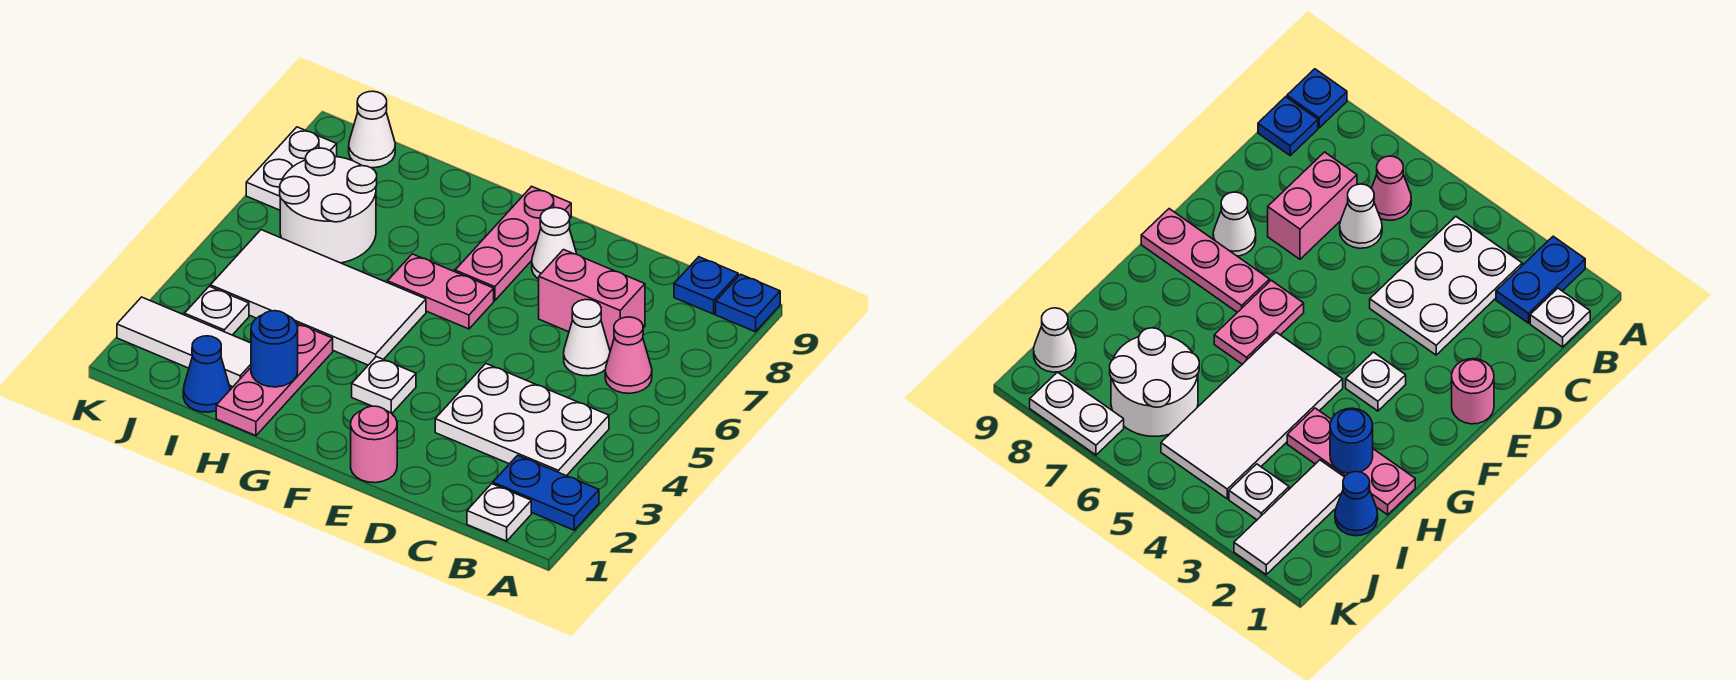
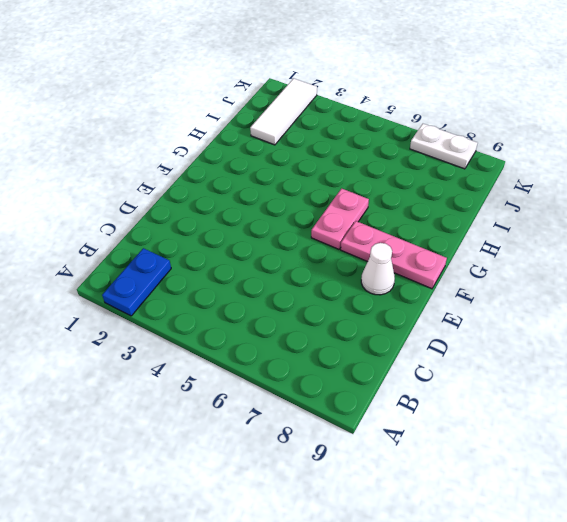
none -> blue 1x1 plate [716,274,780,332]
none -> white 1x1 plate [467,484,531,541]
none -> white 2x3 plate [435,364,609,476]

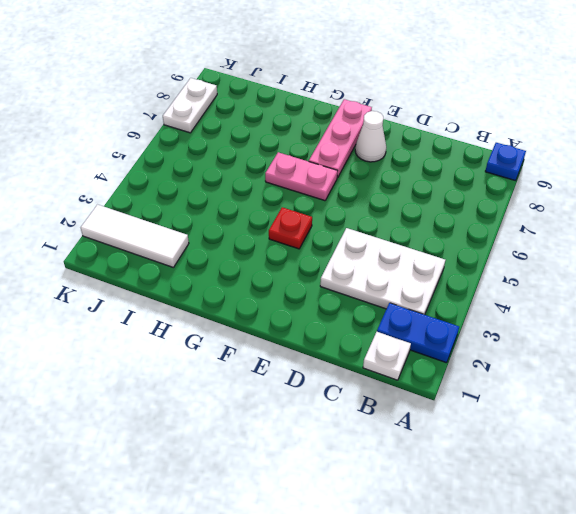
red 1x1 plate [269,207,312,249] -> none
none -> pink 1x1 cone [605,317,652,393]
none -> blue 1x1 plate [674,257,738,314]
none -> white 1x1 cone [564,300,610,376]

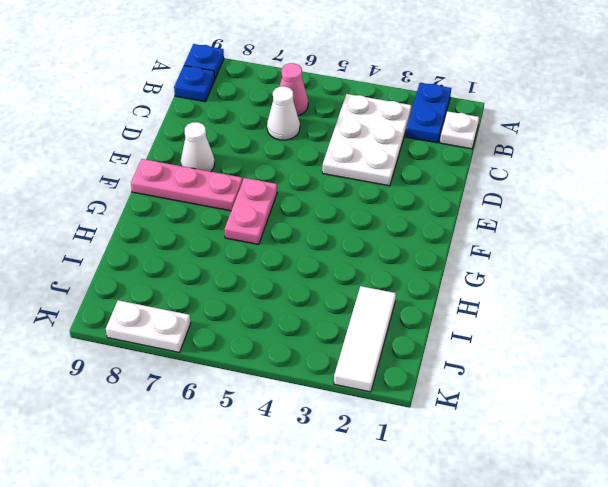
none -> pink 1x2 brick [539,250,645,349]
none -> pink 1x1 round brick [351,406,397,483]
none -> white 1x1 plate [352,357,416,413]

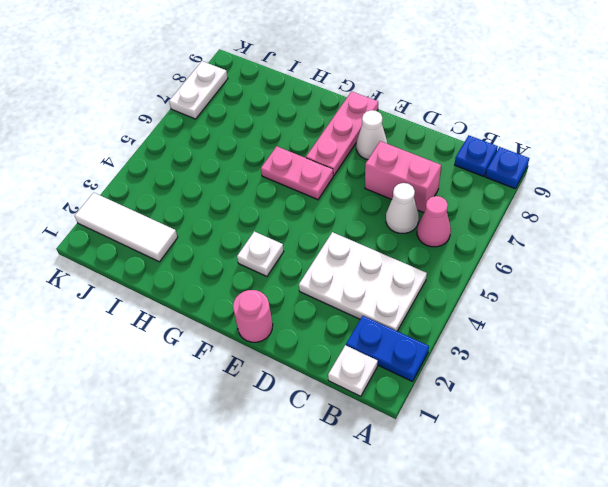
none -> white 2x4 tile [210,230,426,365]
none -> pink 1x3 plate [216,323,333,436]
none -> blue 1x1 cone [183,336,230,412]

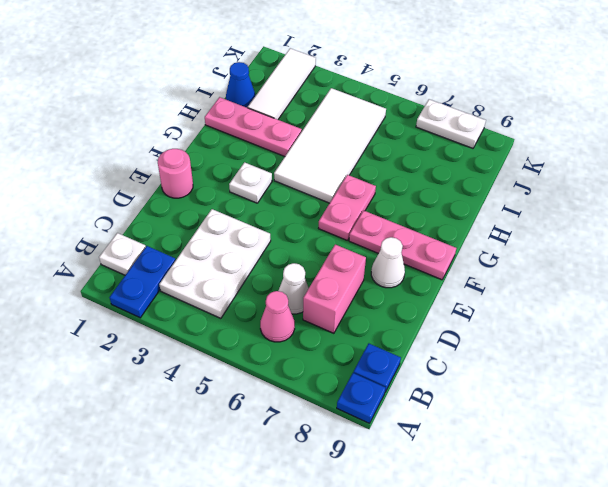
none -> white 2x2 round brick [280,148,377,263]
none -> white 1x1 plate [185,286,249,335]
none -> white 1x1 cone [349,91,395,168]

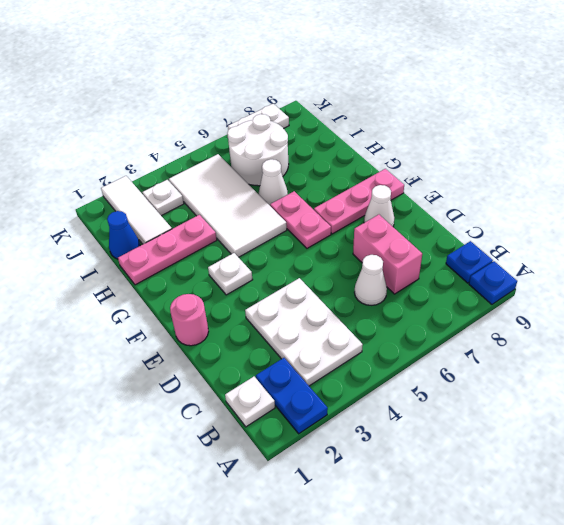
white 1x1 cone [259,159,288,205] -> white 1x1 cone moved to [349,91,395,168]
none -> pink 1x1 cone [605,317,652,393]
none -> blue 1x1 round brick [251,311,298,387]

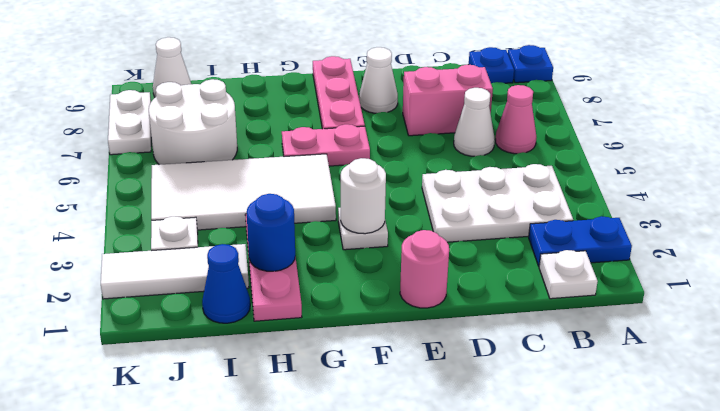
white 1x1 round brick [341,158,386,234] -> none

